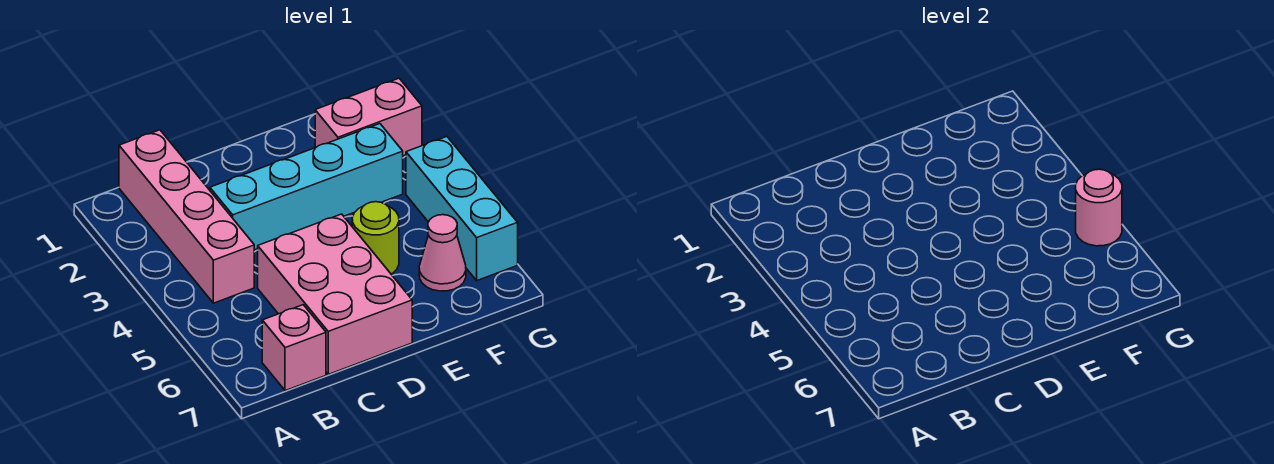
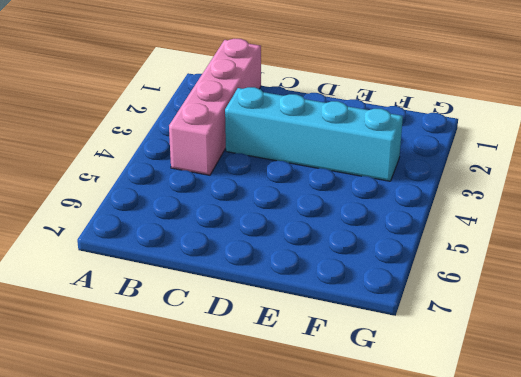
none -> pink 1x1 brick [262,305,326,391]
none -> pink 2x3 brick [258,214,412,374]

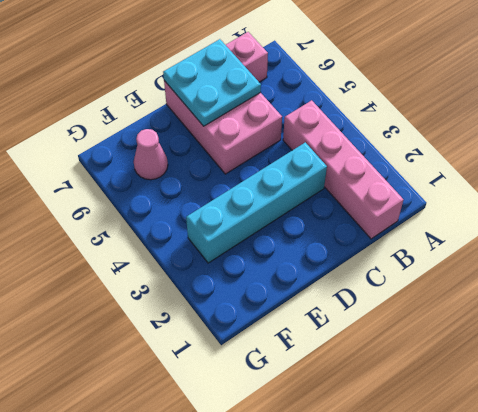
cyan 2x2 plate [163,39,261,126] -> none
none -> lime 1x1 round brick [352,202,399,274]
none -> pink 1x2 brick [315,78,422,156]

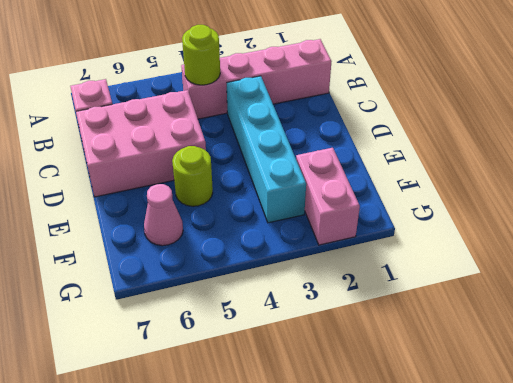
lime 1x1 round brick [182,25,220,85] -> none
none -> cyan 1x3 brick [406,137,518,280]
none -> pink 1x1 round brick [1076,169,1122,246]

